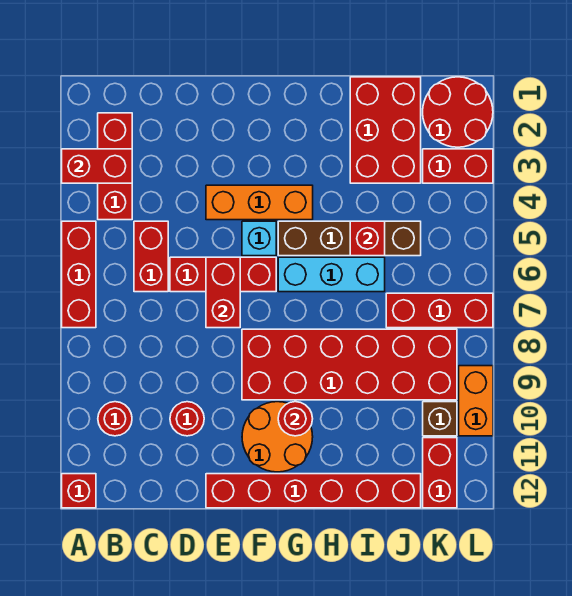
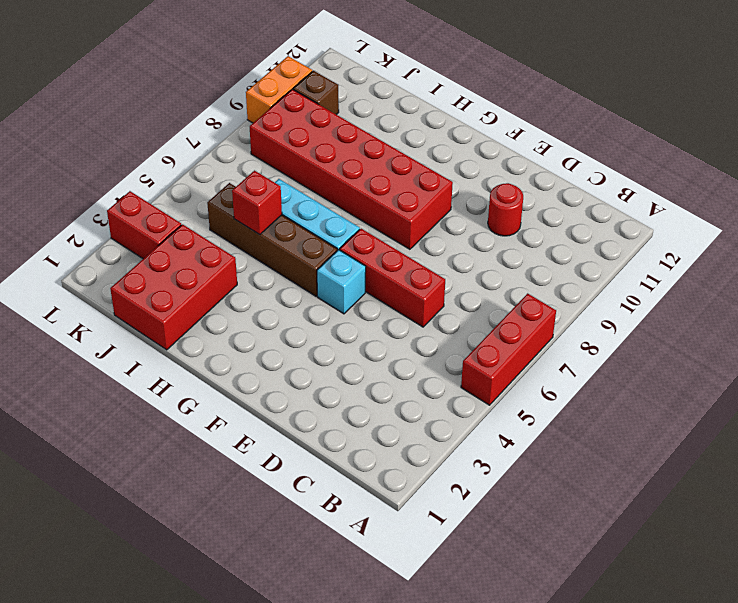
none -> red 1x1 brick [62,474,96,508]
none -> red 1x3 brick [98,113,132,220]
none -> red 1x1 round brick [98,402,132,436]

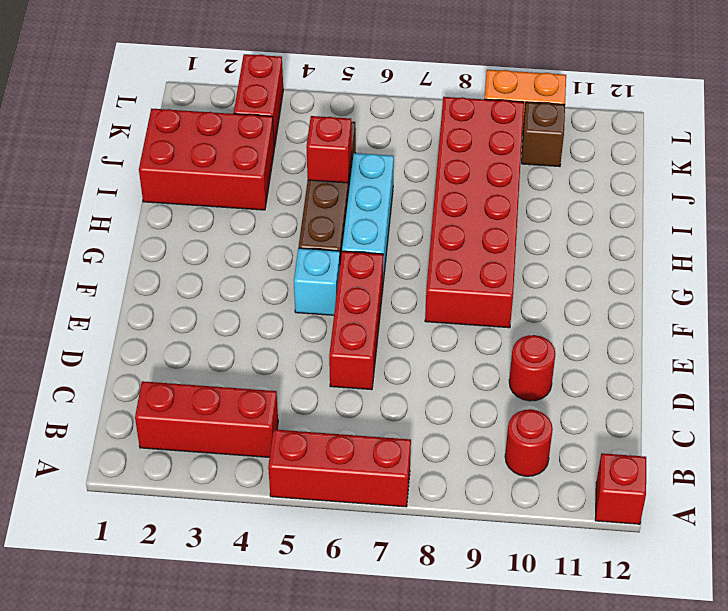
none -> red 1x2 brick [134,221,168,292]
none -> orange 1x3 brick [206,185,313,220]
none -> red 1x6 brick [206,474,421,508]

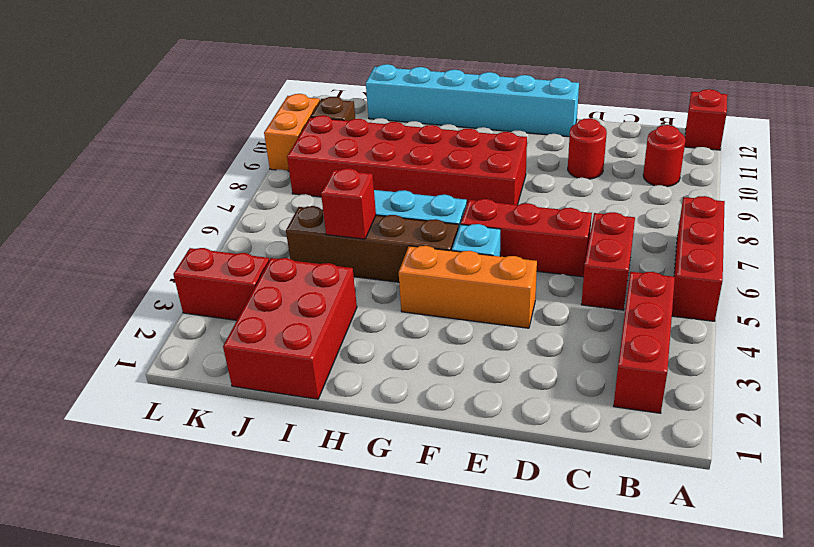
cyan 1x6 brick [366,64,579,137] -> red 1x6 brick [206,474,421,508]
none -> orange 2x2 round brick [242,402,313,472]
none -> red 1x3 brick [386,293,493,328]
none -> red 2x2 round brick [423,77,493,147]

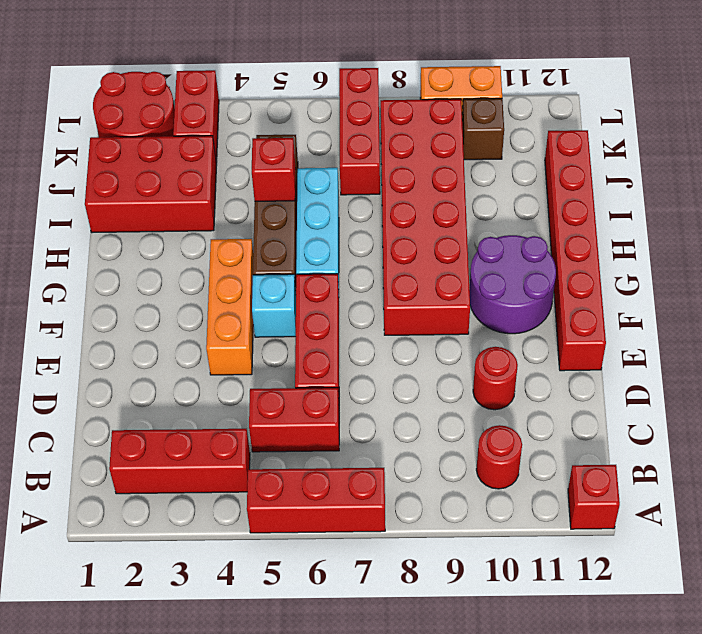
purple 2x2 round brick [469,235,556,334] -> orange 2x2 round brick [242,402,313,472]
none -> red 1x2 brick [423,438,457,508]
none -> red 1x2 brick [62,149,132,183]
none -> red 1x2 brick [206,257,240,328]

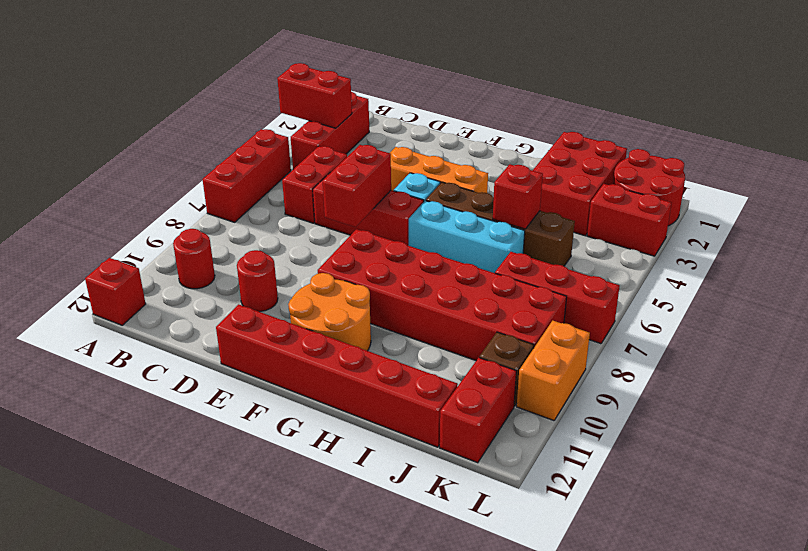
none -> red 1x1 round brick [278,402,313,436]

